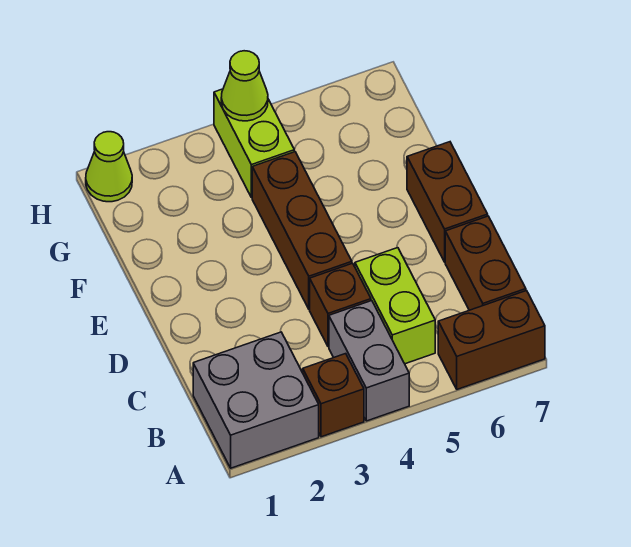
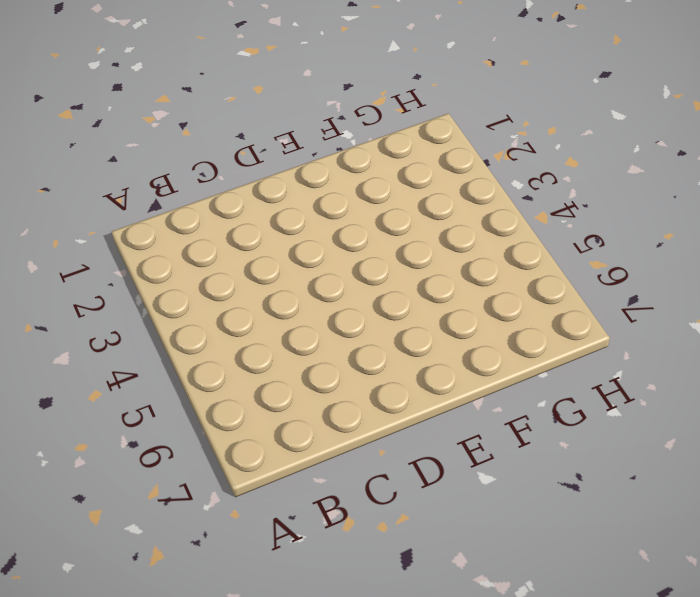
none -> grey 2x2 brick [193,332,319,468]
none -> brown 1x1 brick [303,354,364,437]
none -> grey 1x2 brick [329,301,409,421]

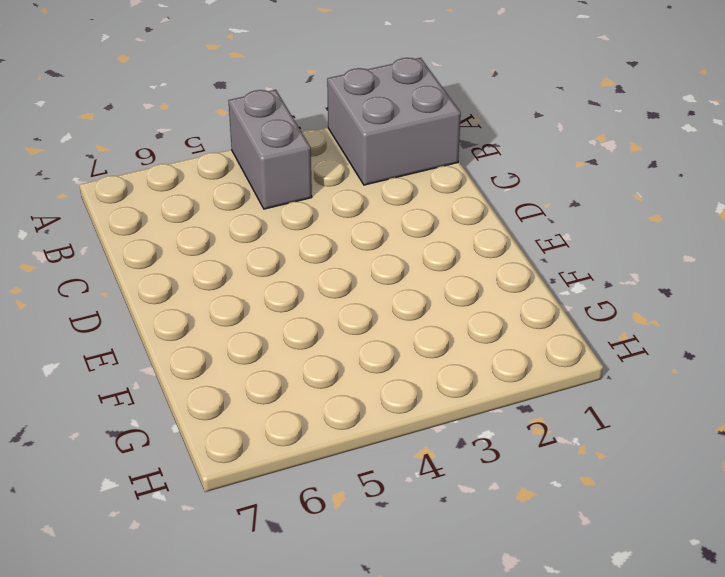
none -> brown 1x1 brick [303,354,364,437]
none -> brown 1x2 brick [438,291,545,389]
none -> lime 1x2 brick [355,248,435,364]

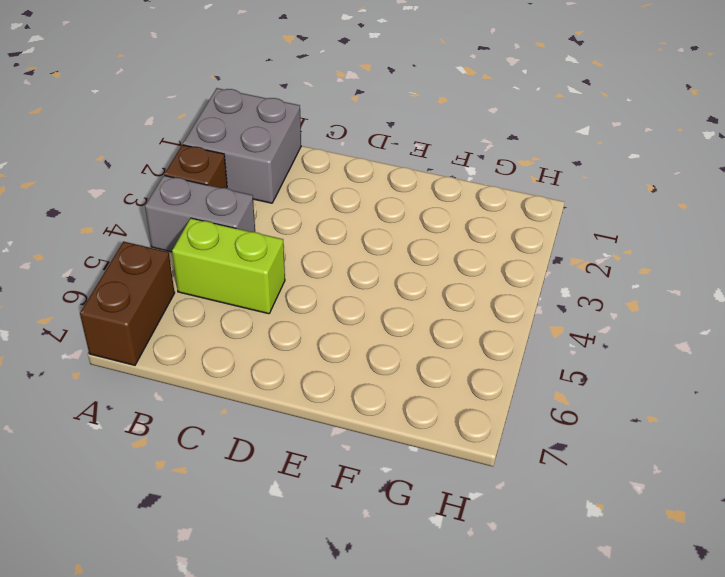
none -> brown 1x2 brick [445,216,526,310]
none -> brown 1x1 brick [310,263,371,347]
none -> brown 1x3 brick [252,152,352,309]

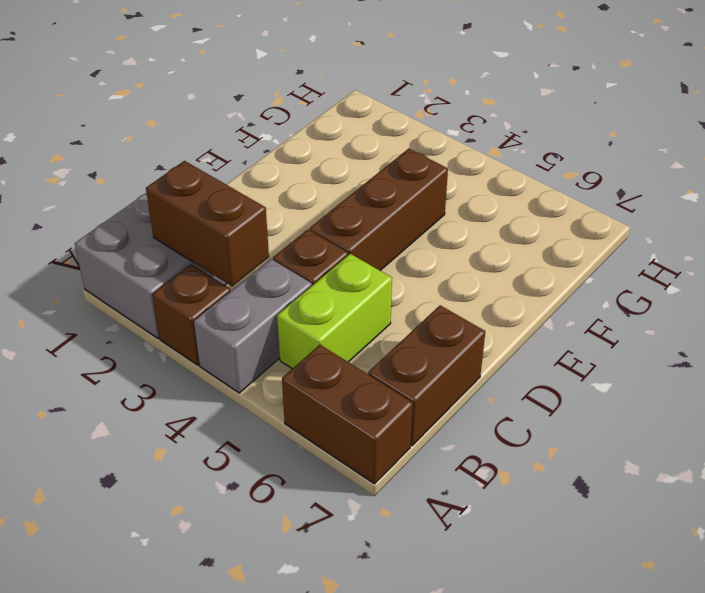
brown 1x2 brick [146,161,269,286] -> brown 1x2 brick turned to [407,142,488,262]
none -> lime 1x2 brick [214,89,295,198]
none -> lime 1x1 cone [86,132,132,202]
none -> lime 1x1 cone [221,51,268,121]

